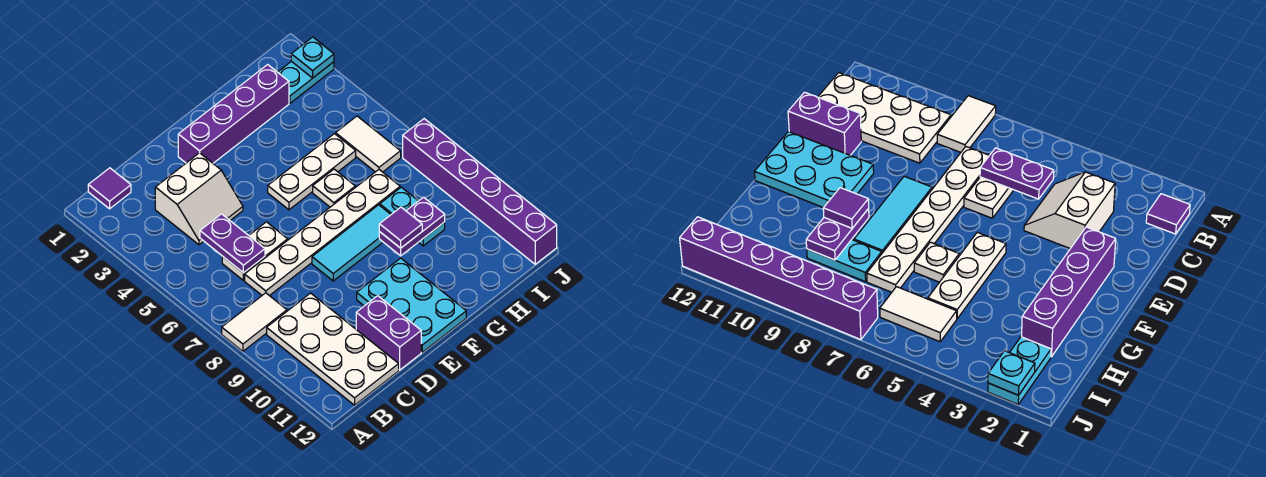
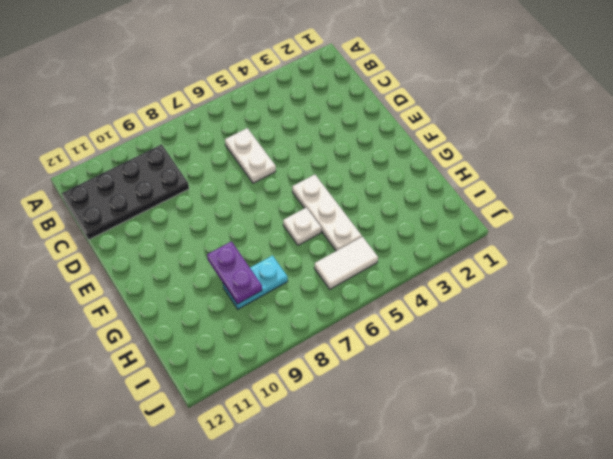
black 2x4 plate [62,144,189,240] -> white 2x4 plate [267,293,399,405]
none -> white 1x2 tile [222,293,287,351]
none -> purple 1x1 tile [88,168,131,209]
none -> white 2x2 slope [155,153,243,245]

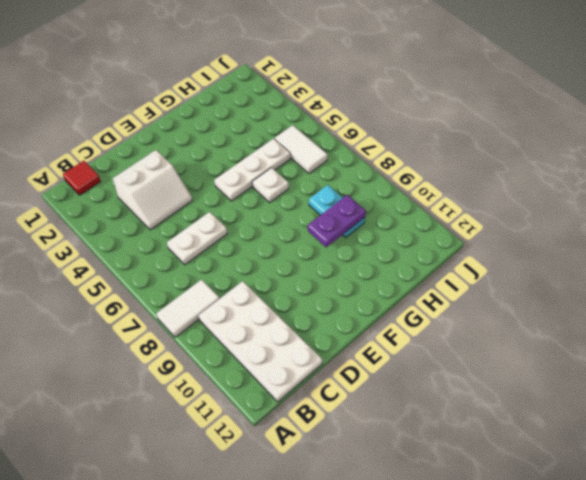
red 1x1 tile [63,161,100,195] -> purple 1x1 tile [88,168,131,209]
none -> white 1x6 plate [245,170,400,296]
none -> purple 1x2 brick [356,296,421,370]
none -> purple 1x4 brick [178,65,289,163]

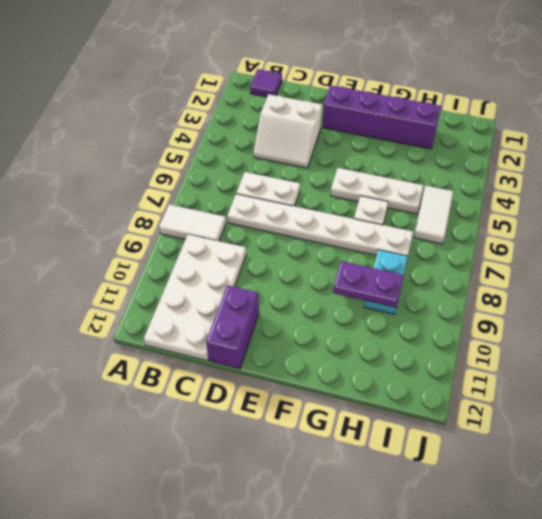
none -> cyan 1x3 tile [312,205,391,281]
none -> cyan 2x3 plate [357,258,466,352]
none -> cyan 1x2 plate [278,61,334,103]

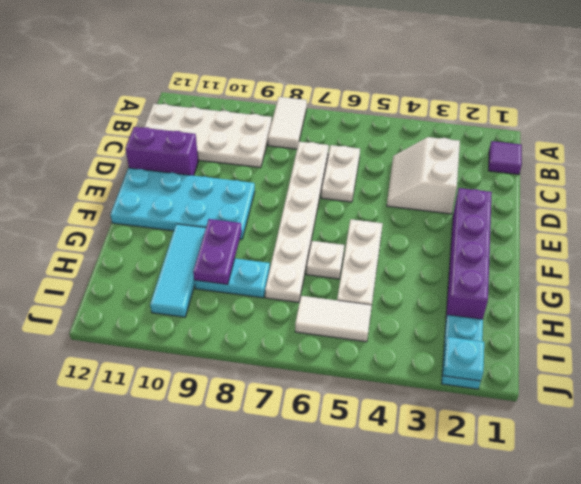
cyan 2x4 plate [110,168,255,239] -> cyan 2x3 plate [357,258,466,352]
cyan 1x3 tile [150,224,206,317] -> cyan 1x3 tile moved to [312,205,391,281]
none -> purple 1x6 brick [403,119,557,264]
none -> purple 1x2 plate [200,214,265,273]
none -> purple 1x1 tile [379,207,422,248]

